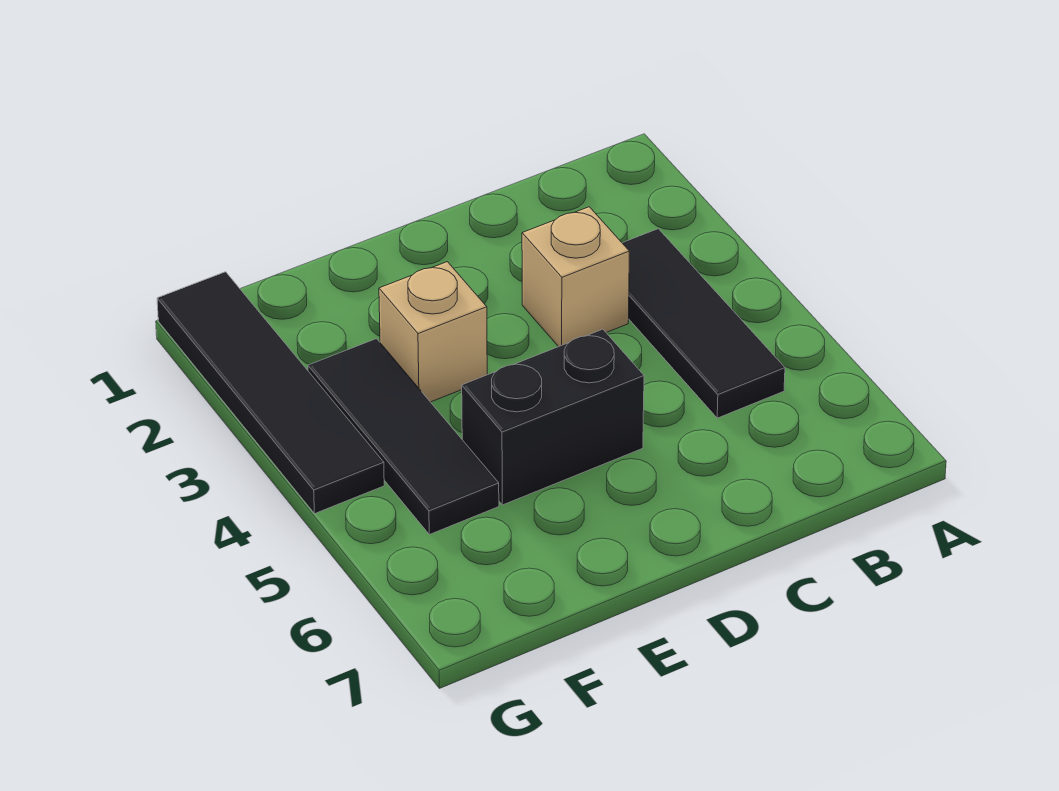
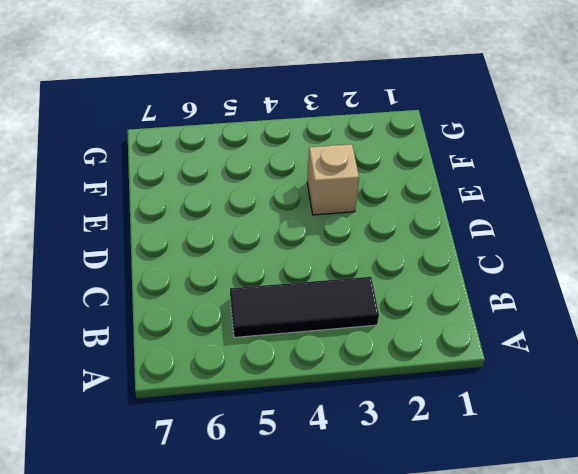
none -> tan 1x1 brick [522,207,629,347]
none -> black 1x2 brick [462,329,644,505]

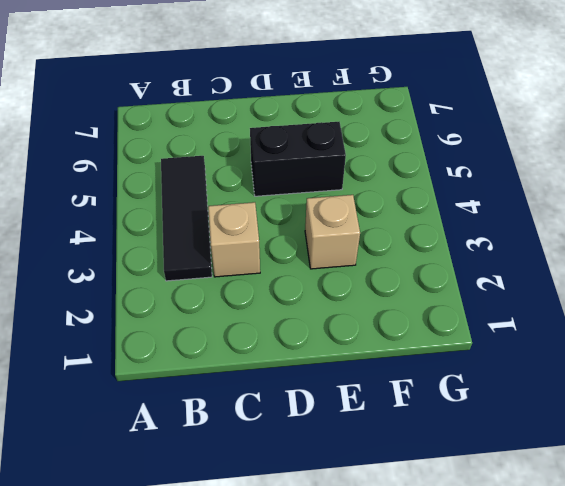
none -> black 1x3 tile [308,339,499,535]
none -> black 1x4 tile [157,272,384,514]

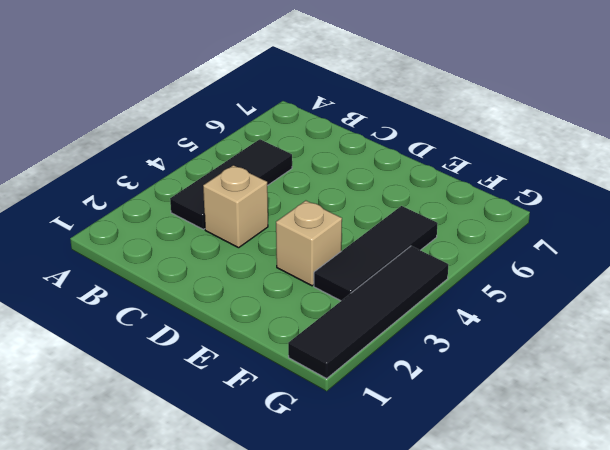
none -> black 1x2 brick [462,329,644,505]

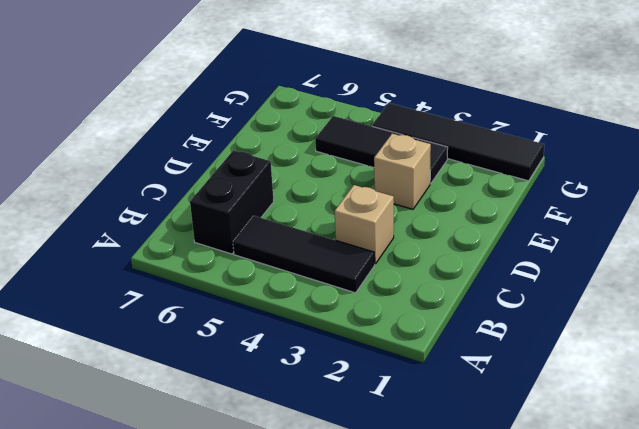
black 1x2 brick [190,150,274,254] -> black 1x2 brick moved to [462,329,644,505]

